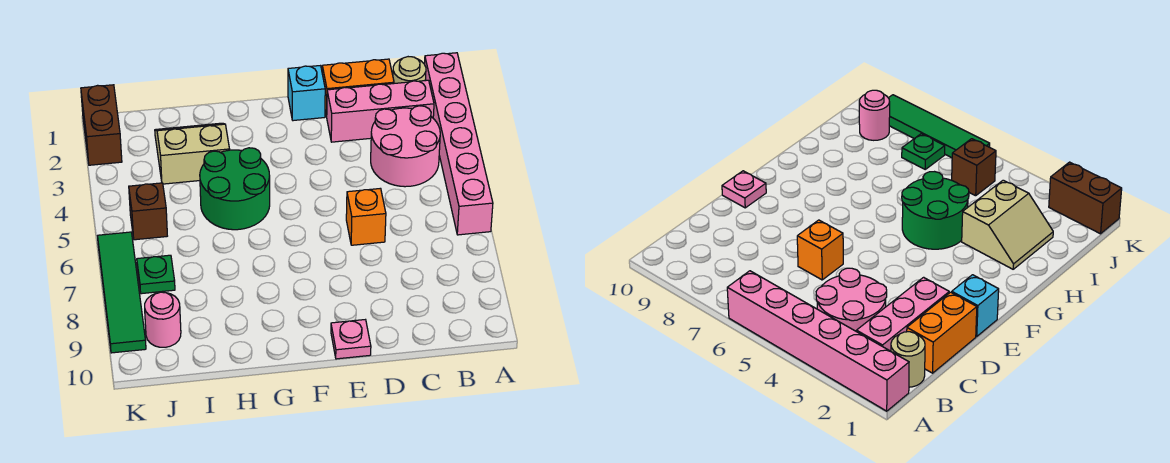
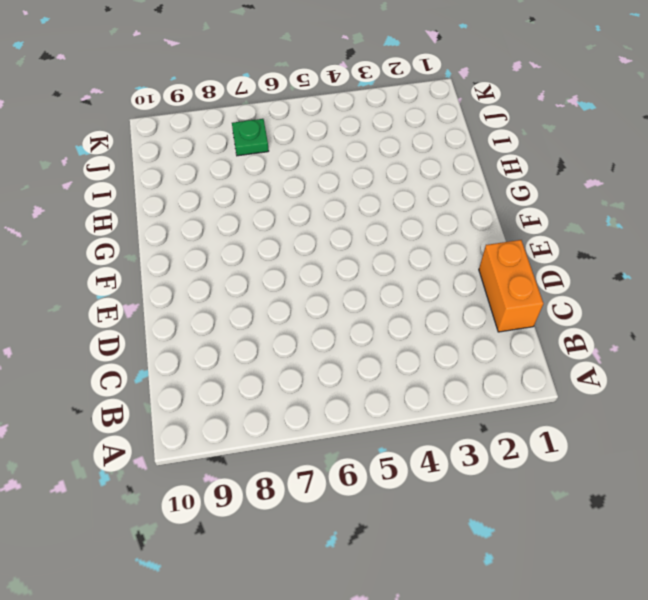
none -> pink 1x6 brick [425,53,493,235]
none -> tan 1x1 round brick [393,57,426,83]
none -> pink 1x3 brick [327,80,434,142]

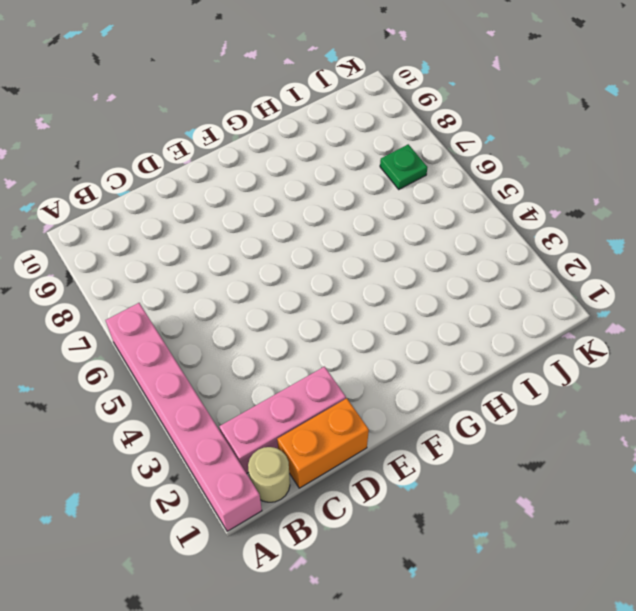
none -> pink 2x2 round brick [371,106,440,187]
none -> orange 1x1 brick [346,188,386,245]
none -> cyan 1x1 brick [288,66,325,121]

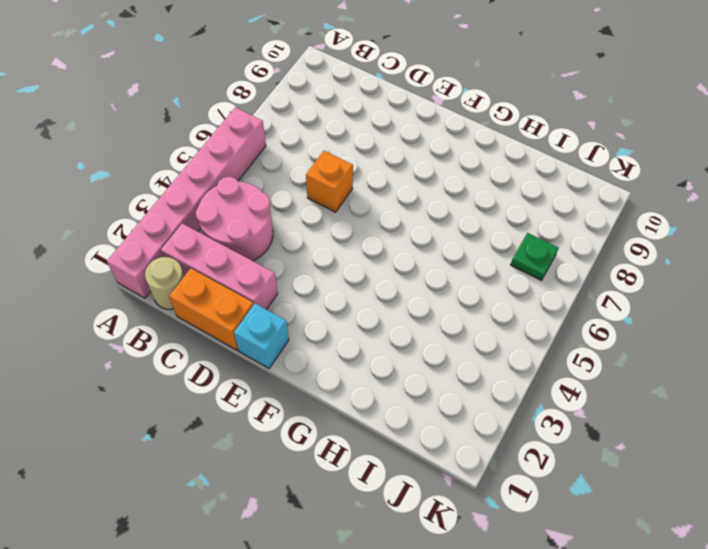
none -> pink 1x1 plate [331,320,371,359]
none -> green 2x2 round brick [200,148,270,230]
none -> tan 2x2 slope [155,123,230,184]

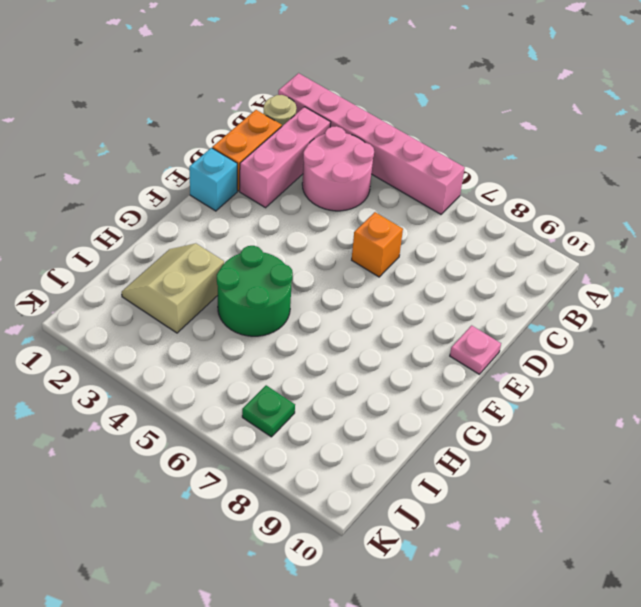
none -> brown 1x1 brick [129,183,167,240]
none -> pink 1x1 round brick [145,292,181,347]
none -> brown 1x2 brick [81,85,122,165]

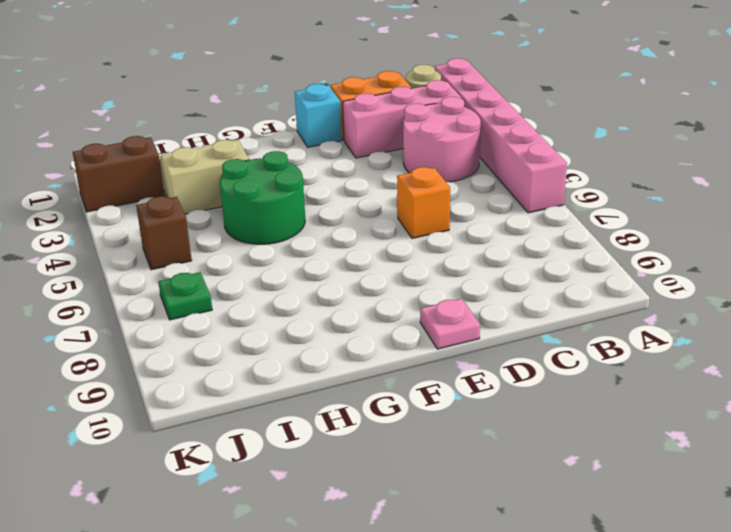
brown 1x2 brick [73,136,164,212] -> brown 1x2 brick turned to [81,85,122,165]
none -> pink 1x1 round brick [145,292,181,347]
none -> green 1x4 tile [98,232,146,353]

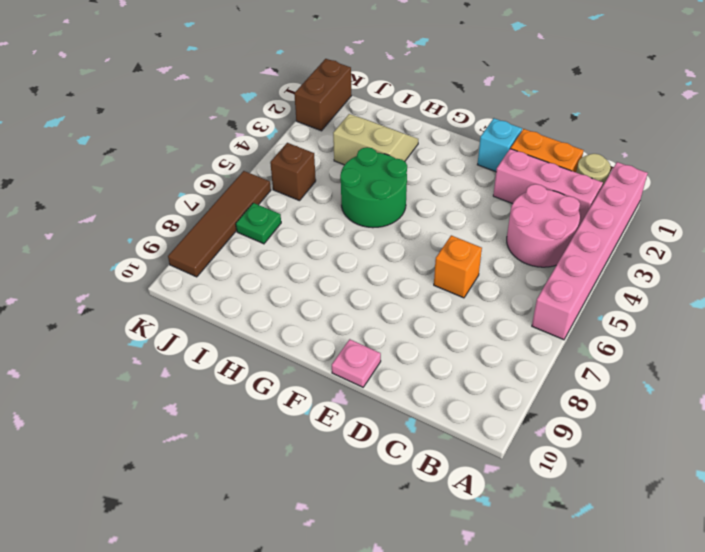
brown 1x4 tile [168,171,271,277] -> green 1x4 tile [98,232,146,353]
none -> pink 1x1 round brick [145,292,181,347]

